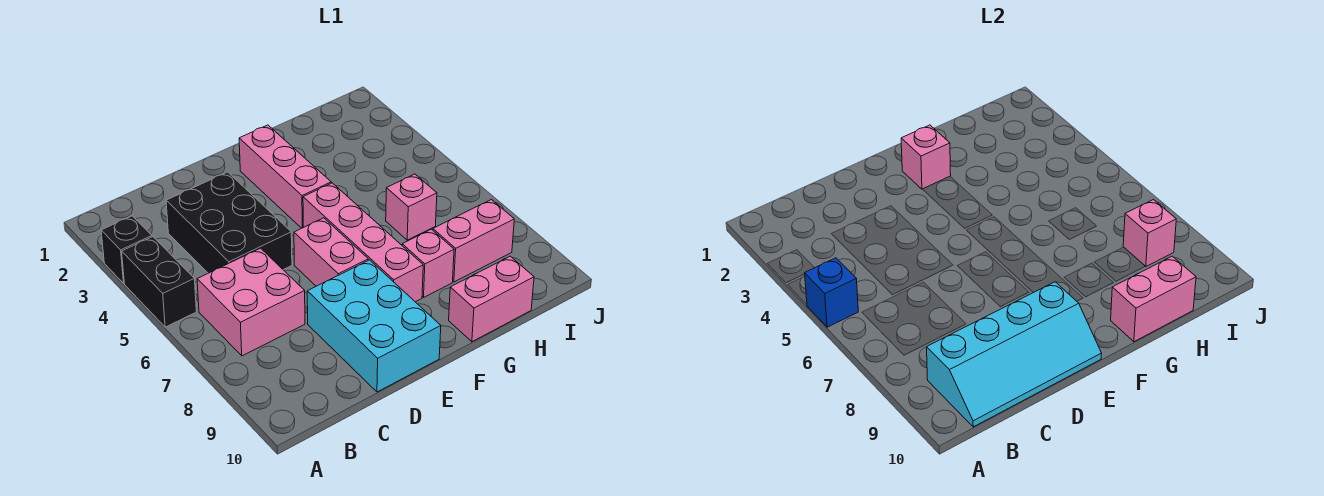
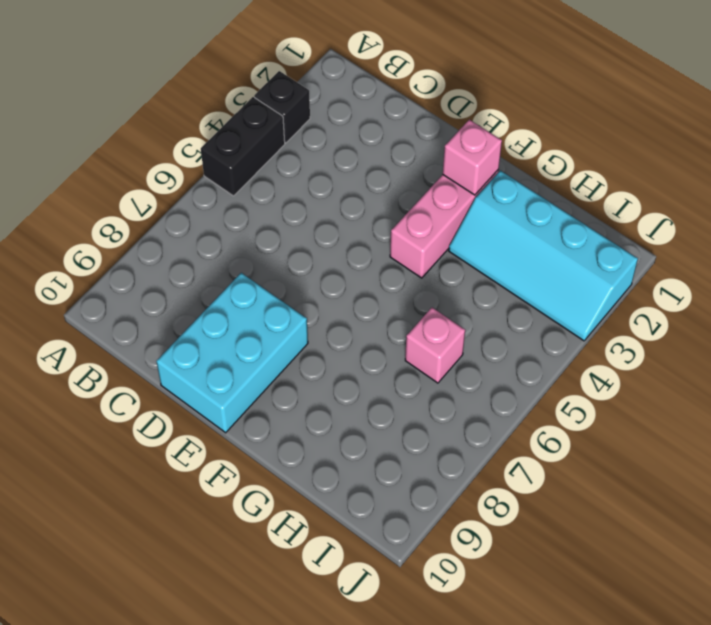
cyan 2x4 slope [449,170,638,341] -> cyan 2x4 slope moved to [927,282,1102,427]
none -> pink 2x2 brick [197,248,305,356]
none -> black 2x3 brick [166,172,292,273]
none -> pink 1x2 brick [294,218,368,286]

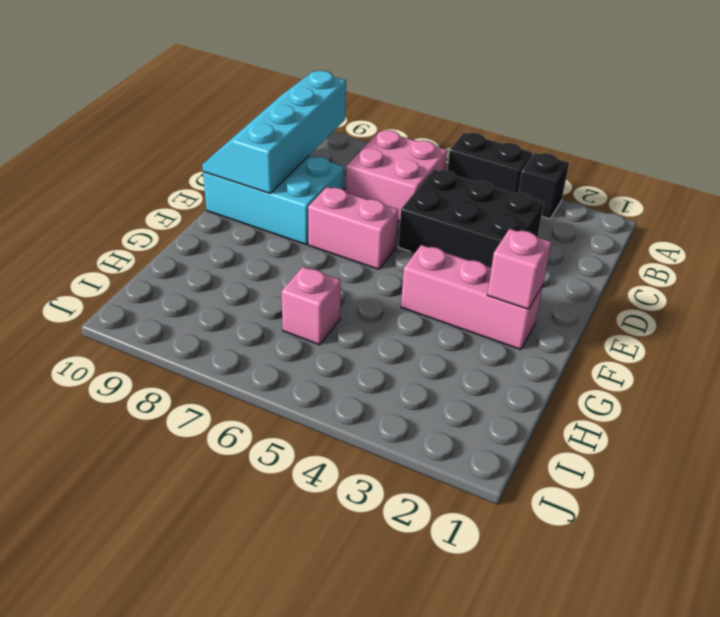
none -> pink 1x4 brick [303,183,423,302]
none -> pink 1x1 brick [402,229,454,297]
none -> pink 1x2 brick [449,256,534,342]

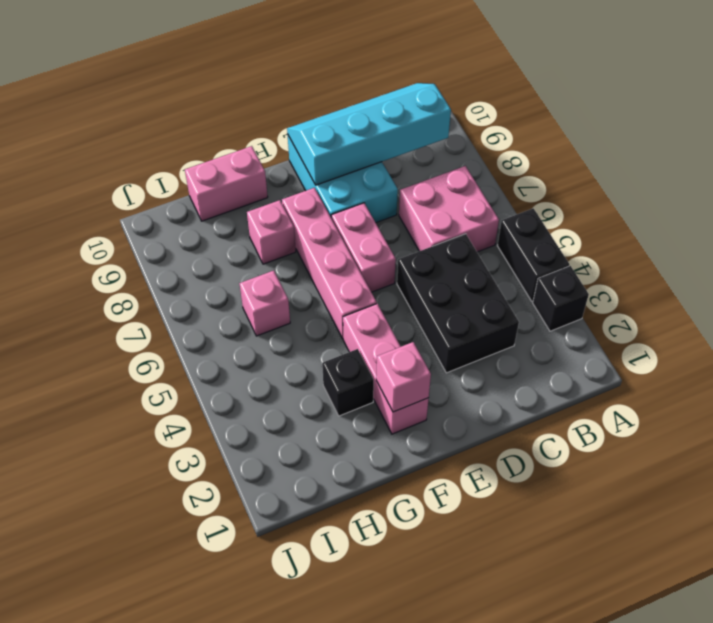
black 1x1 brick [322,349,374,416] -> none
none -> pink 1x2 brick [433,200,514,282]
none -> blue 1x1 brick [805,258,858,327]
none -> pink 1x2 brick [1111,256,1196,342]

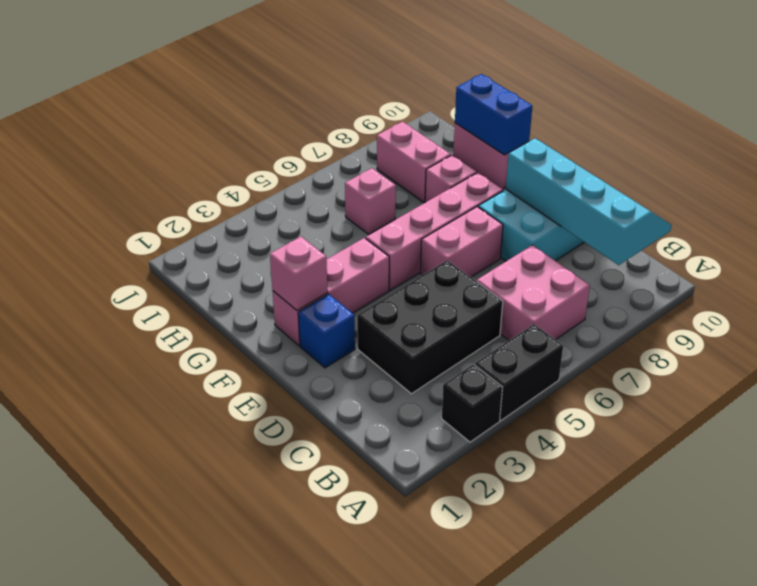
blue 1x1 brick [298,294,355,368] -> blue 1x1 brick moved to [805,258,858,327]
blue 1x2 brick [455,74,532,155] -> pink 1x2 brick [1111,256,1196,342]
none -> pink 1x1 brick [1123,200,1176,267]

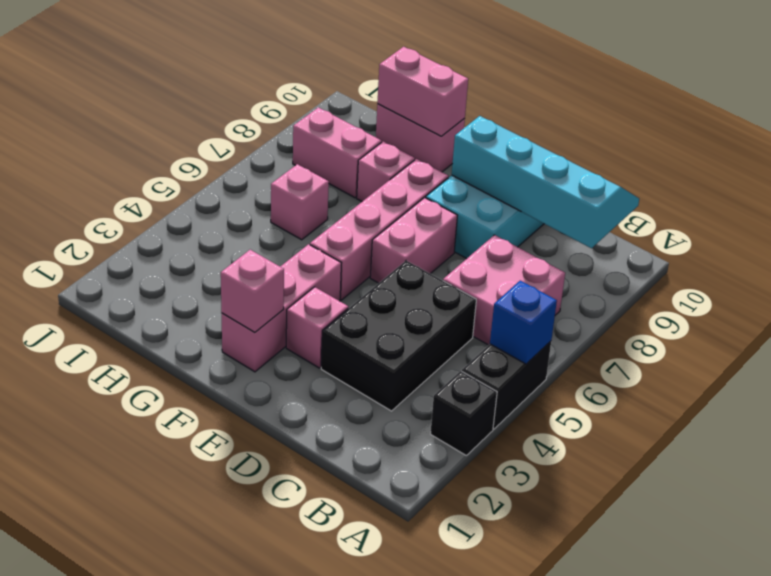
pink 1x1 brick [286,287,348,368] -> pink 1x1 brick moved to [1123,200,1176,267]

